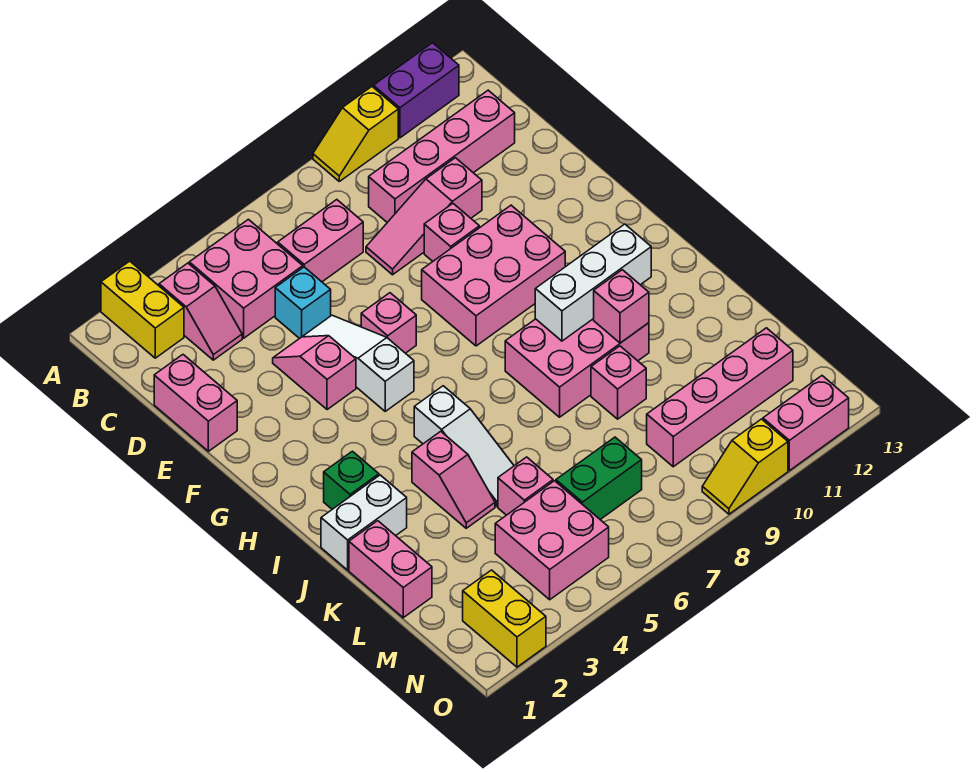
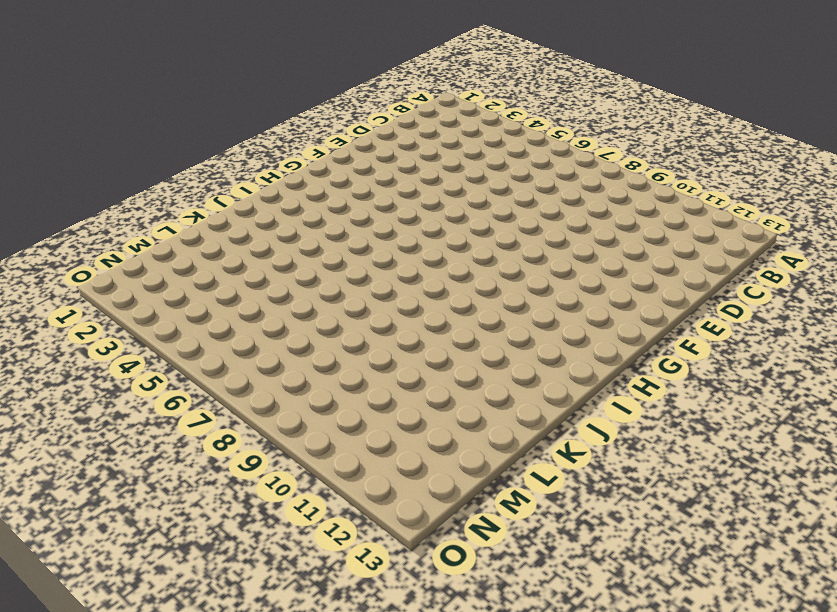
none -> yellow 1x2 brick [101,261,184,358]
none -> yellow 1x2 slope [313,87,398,181]
none -> purple 1x2 brick [373,43,459,138]
none -> pink 1x2 slope [159,263,242,360]

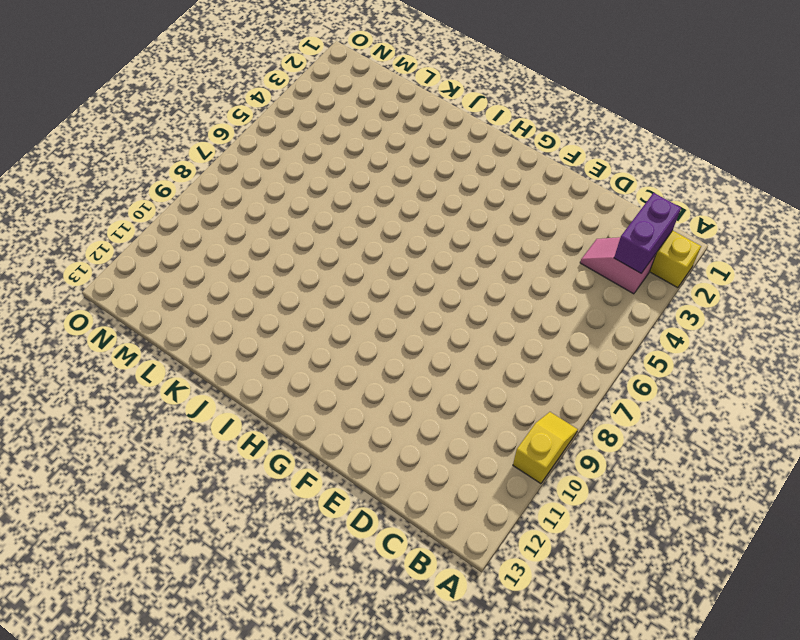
purple 1x2 brick [614,193,681,273] -> purple 1x2 brick moved to [373,43,459,138]
none -> pink 2x2 brick [189,219,303,338]
none -> pink 1x2 brick [278,200,363,282]
none -> pink 1x4 brick [369,90,515,222]
none -> pink 1x2 brick [154,355,237,451]

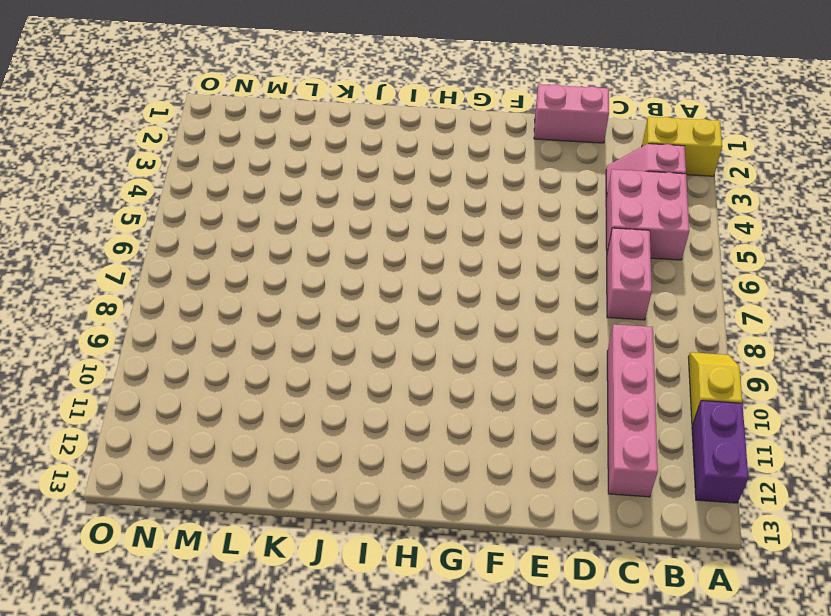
none -> cyan 1x1 brick [275,267,331,339]
none -> pink 1x3 slope [366,158,482,275]
none -> pink 1x2 slope [273,336,356,410]
none -> white 1x3 slope [303,315,414,411]

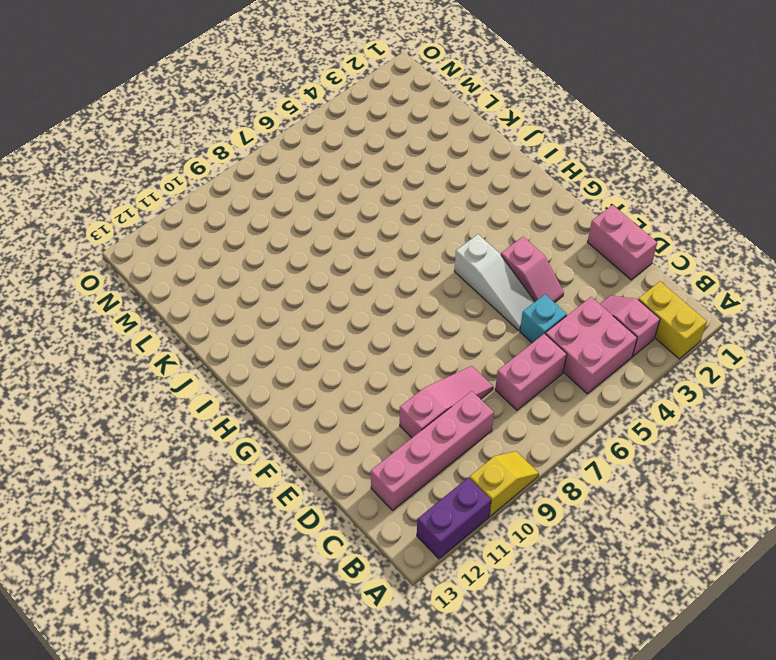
none -> pink 1x1 brick [424,204,479,261]
none -> pink 1x1 brick [361,293,416,353]
none -> pink 2x3 brick [422,205,565,346]
none -> green 1x1 brick [324,451,379,509]

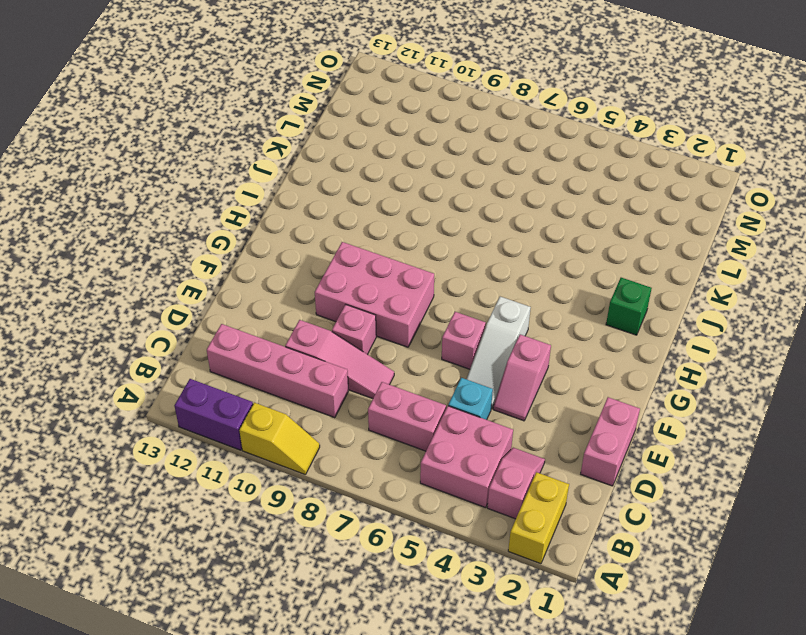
none -> white 1x3 slope [414,386,514,506]
none -> pink 2x3 brick [505,319,649,417]
none -> white 1x2 brick [321,475,407,570]
none -> pink 1x2 slope [412,431,495,528]

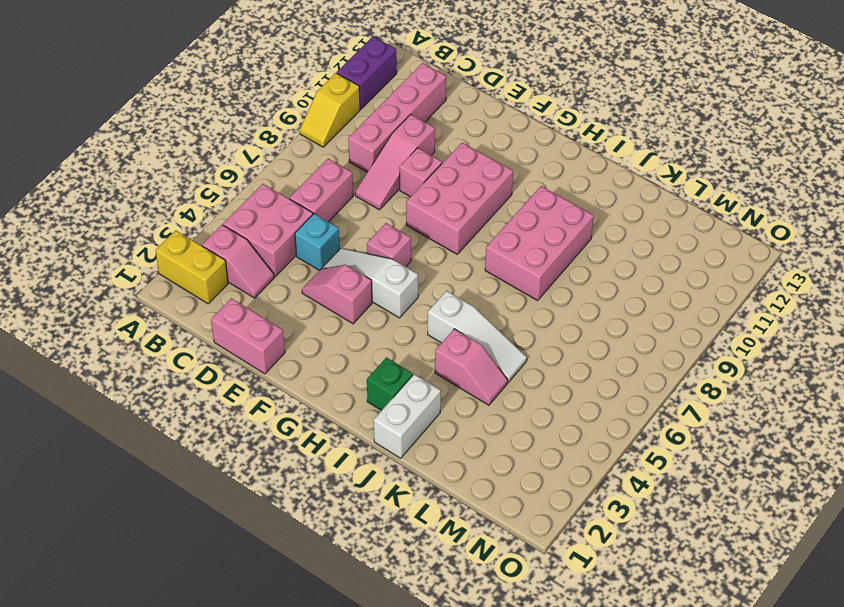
none -> pink 1x2 brick [349,521,432,618]
none -> pink 1x1 brick [591,346,646,419]
none -> pink 1x1 brick [498,457,553,515]
none -> pink 2x2 brick [495,481,609,600]

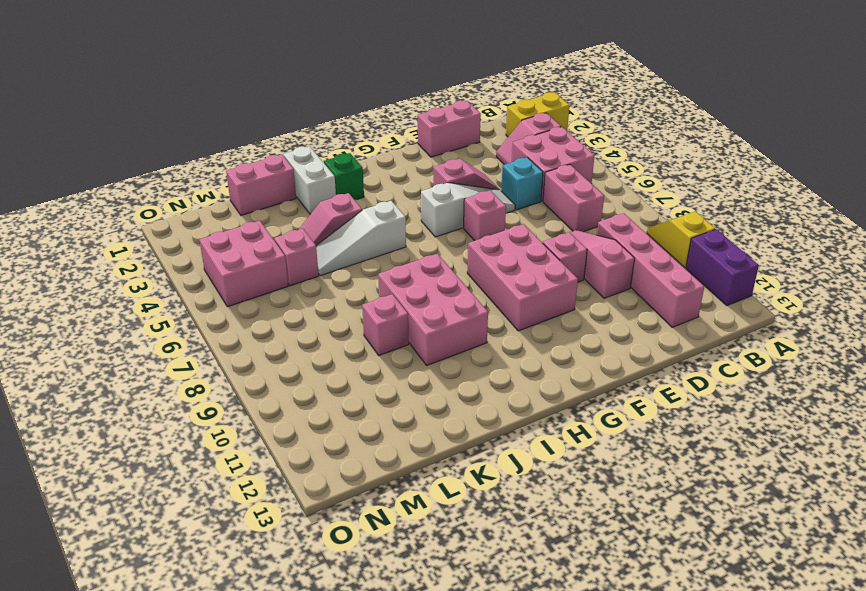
none -> green 1x2 brick [556,437,642,519]
none -> pink 1x4 brick [647,328,793,467]
none -> yellow 1x2 brick [463,570,546,667]
none -> yellow 1x2 slope [702,419,788,514]

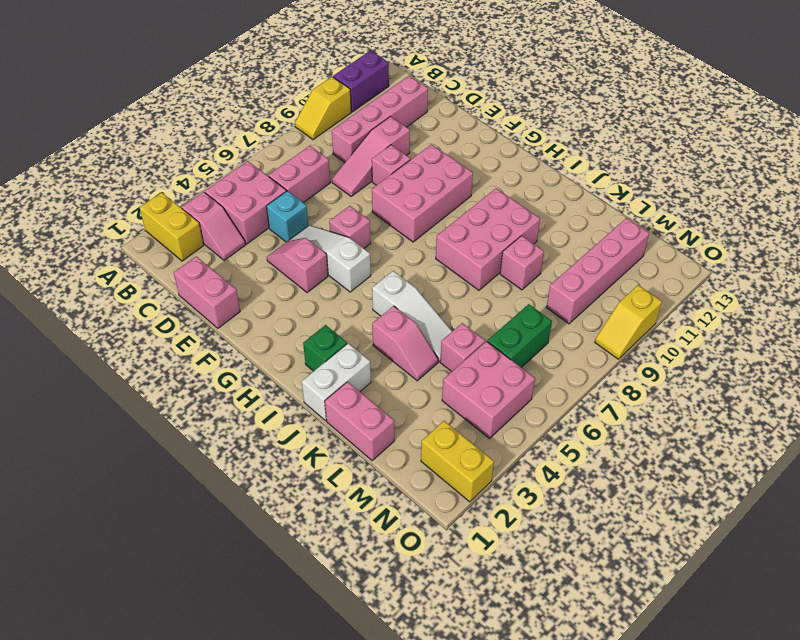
none -> pink 1x2 brick [763,376,849,471]
none -> white 1x3 brick [535,224,651,341]
none -> pink 1x1 brick [594,270,649,343]

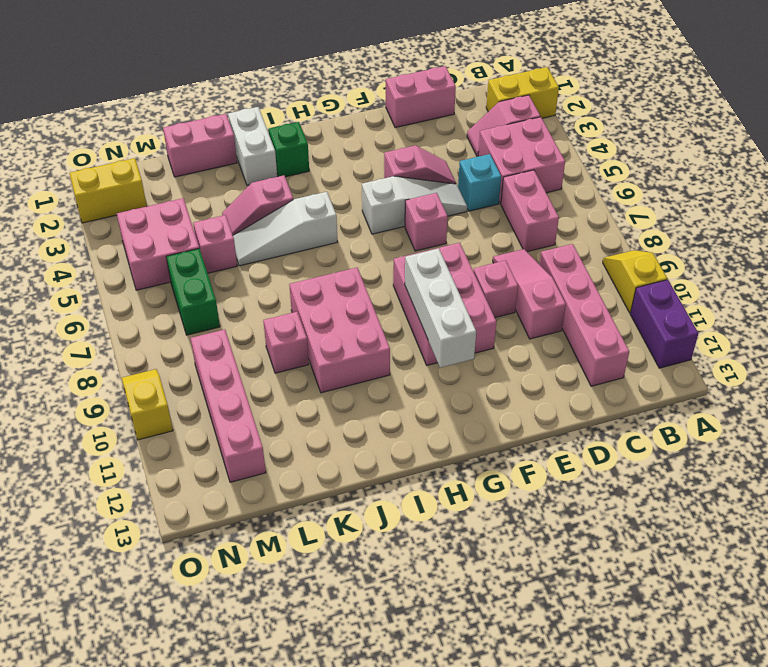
white 1x3 brick [405,249,476,368] -> white 1x3 brick moved to [535,224,651,341]
none -> pink 1x2 brick [763,376,849,471]
none -> pink 1x1 brick [594,270,649,343]

